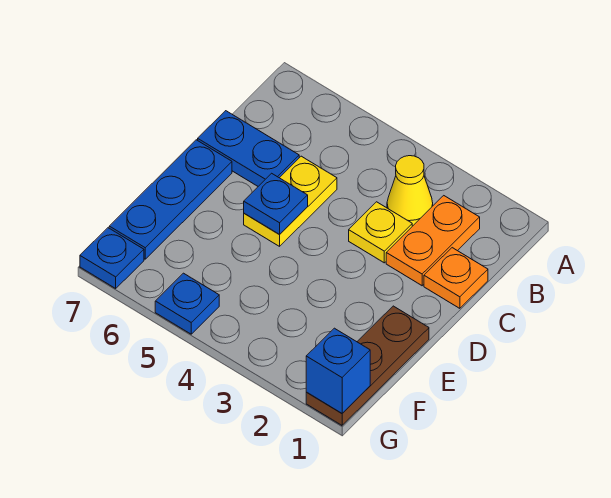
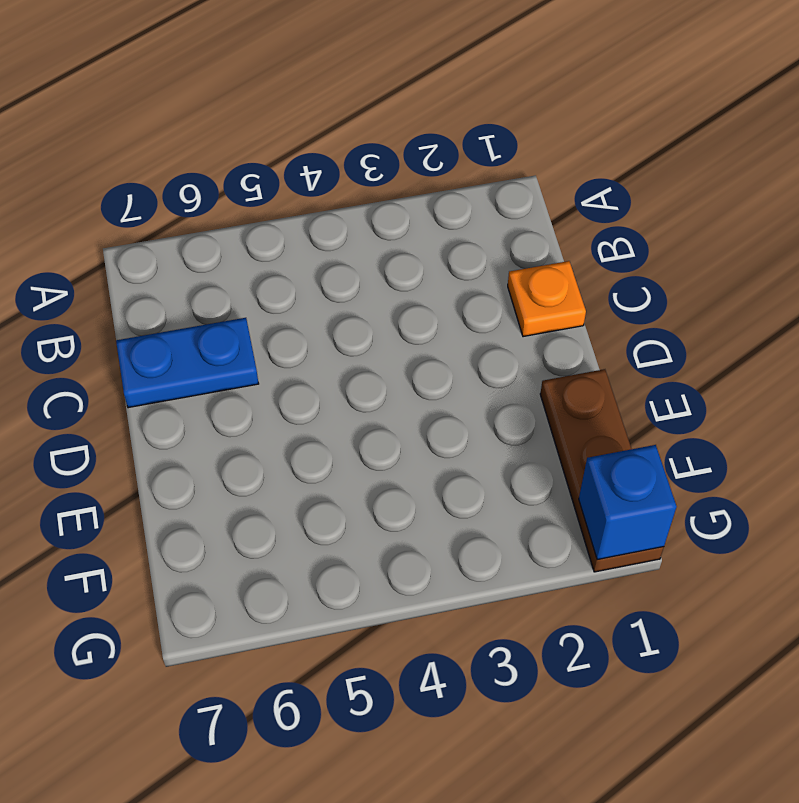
none -> orange 1x2 plate [386,196,480,286]
none -> yellow 1x1 cone [387,156,433,226]
none -> yellow 1x1 plate [349,202,412,263]

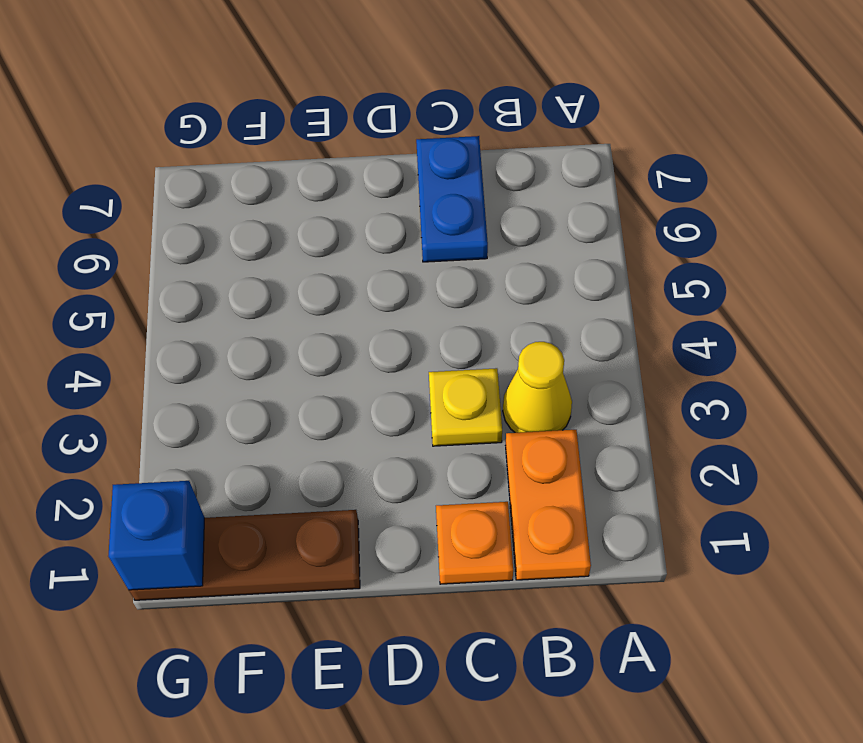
orange 1x2 plate [506,430,591,580] -> orange 1x2 plate turned to [386,196,480,286]
none -> yellow 1x2 plate [244,156,337,246]
none -> blue 1x3 plate [109,140,232,259]
none -> blue 1x1 plate [155,273,219,334]

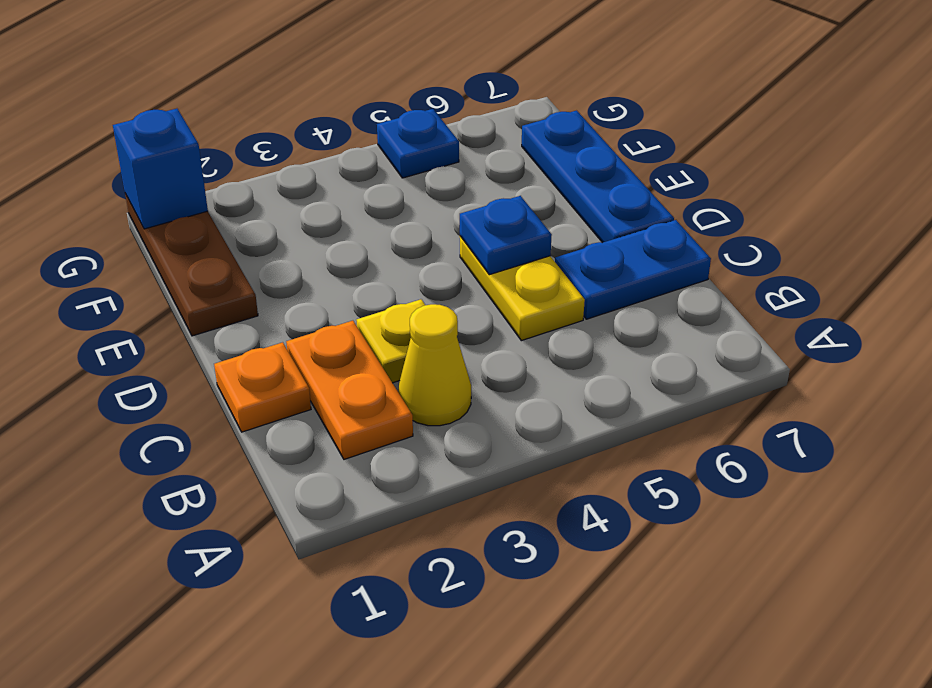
none -> blue 1x1 plate [80,228,144,288]

